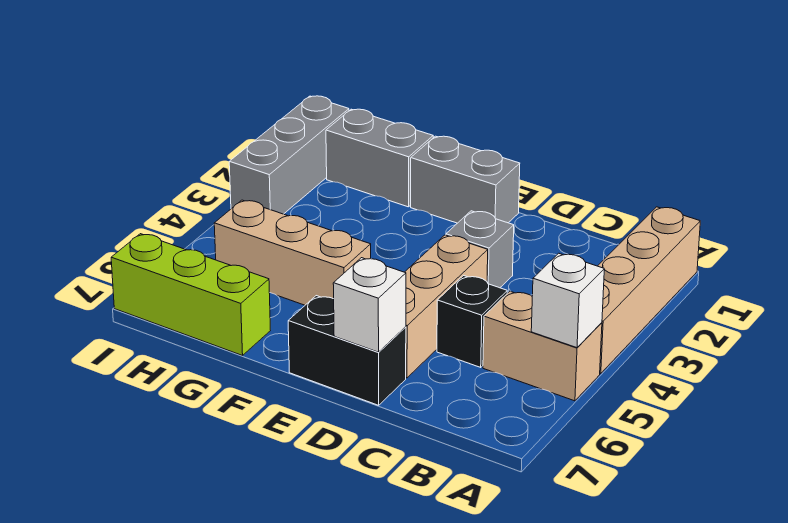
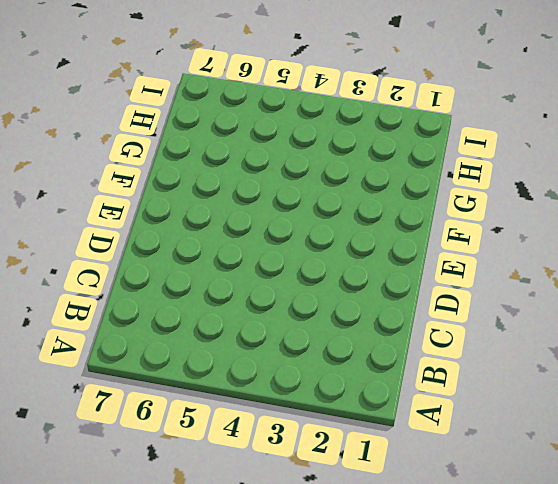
none -> tan 1x4 brick [598,207,700,374]
none -> tan 1x2 brick [483,291,602,401]
none -> black 1x1 brick [437,276,507,367]

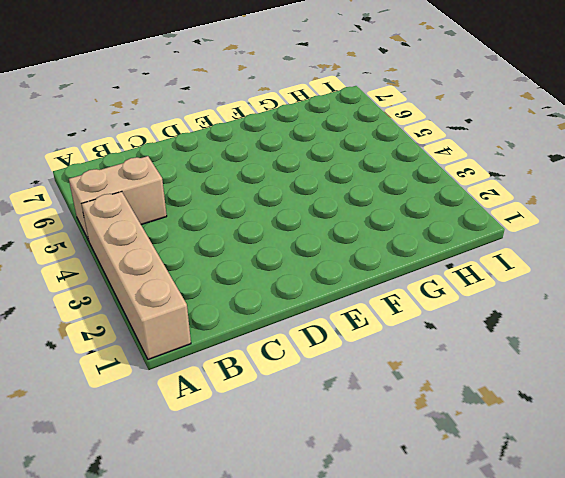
none -> black 1x1 brick [437,276,507,367]
none -> grey 1x1 brick [446,211,514,288]
none -> tan 1x3 brick [405,235,488,378]

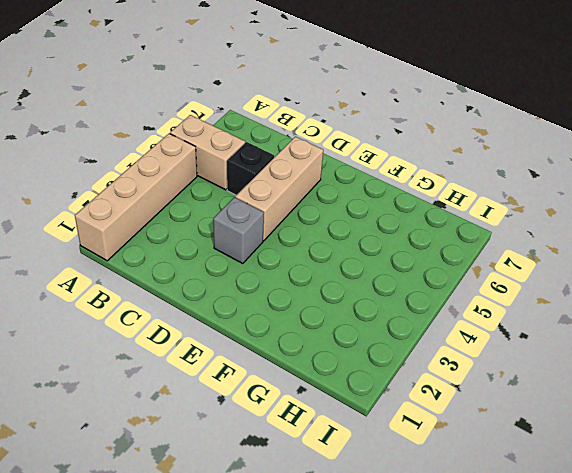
none -> black 1x2 brick [288,296,406,405]
none -> grey 1x2 brick [411,136,520,223]
none -> tan 1x3 brick [214,200,371,305]

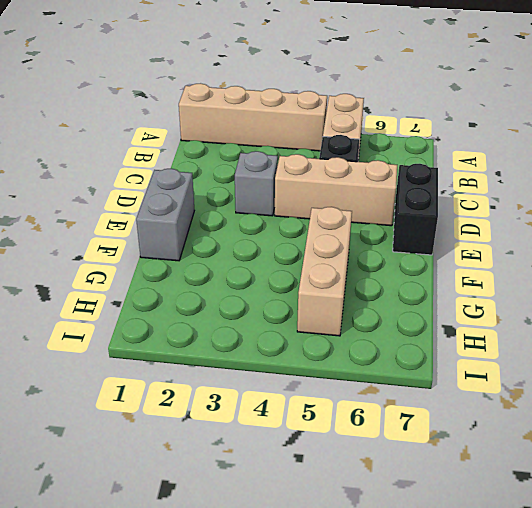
none -> grey 1x2 brick [326,109,433,207]
none -> lime 1x3 brick [111,234,270,356]
none -> grey 1x3 brick [229,96,349,214]

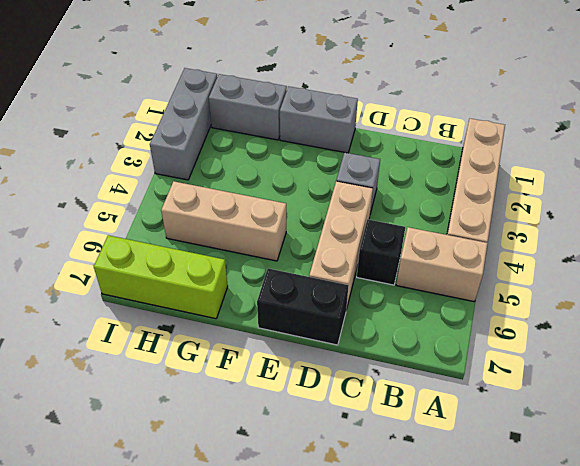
none -> white 1x1 brick [531,253,604,348]
none -> white 1x1 brick [333,258,406,352]

